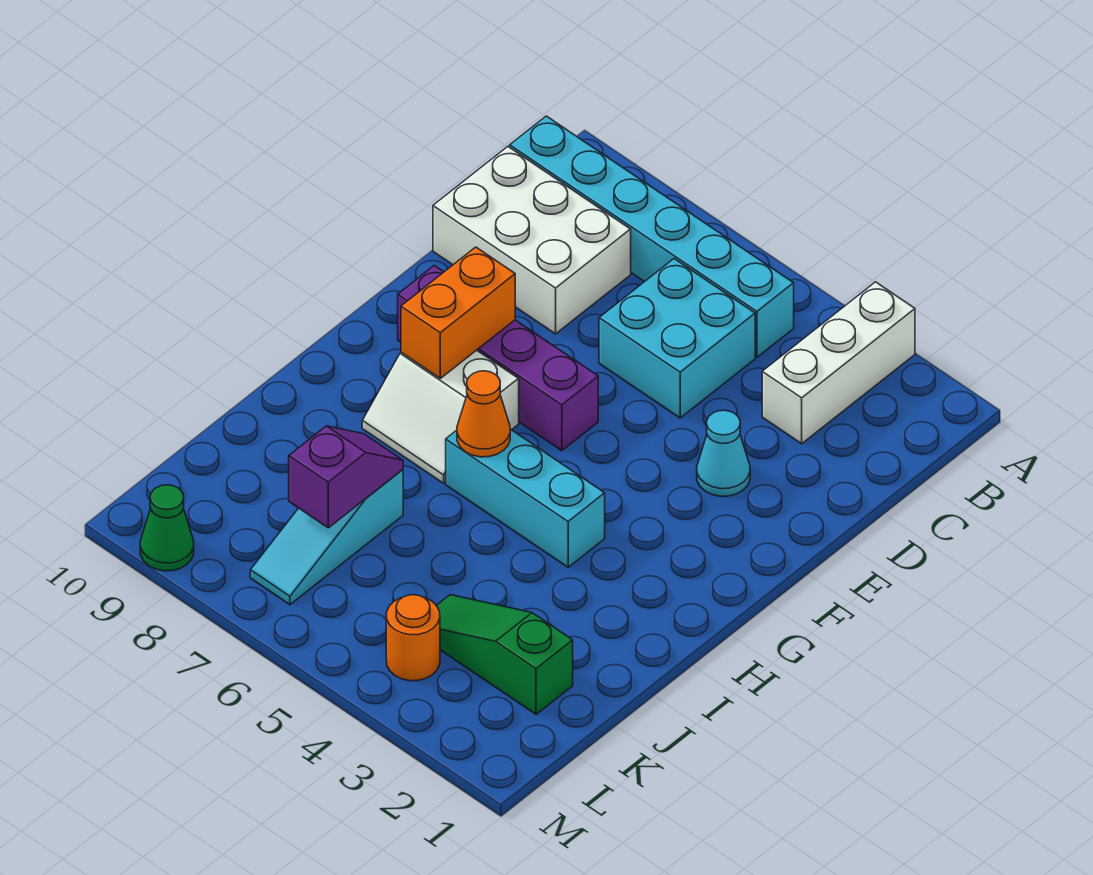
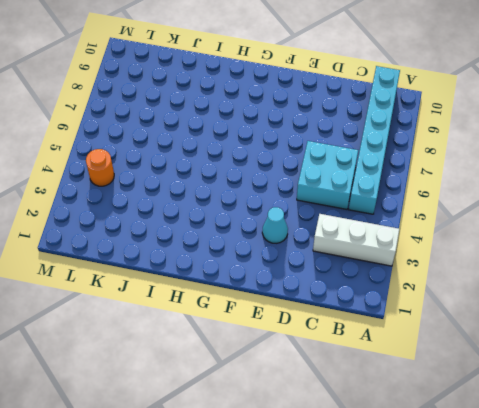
none -> white 2x3 brick [433,147,631,334]
none -> purple 1x4 brick [398,265,598,451]
none -> white 2x2 slope [362,350,519,483]

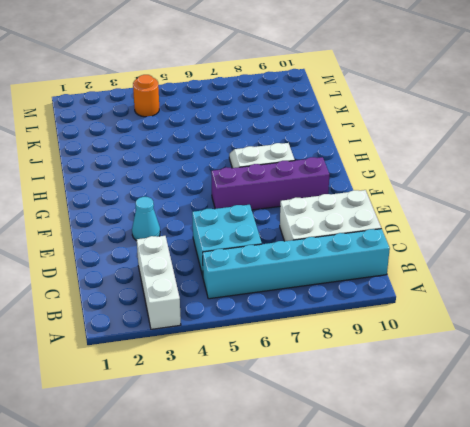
none -> cyan 1x3 brick [446,429,605,567]
none -> cyan 1x3 slope [250,470,403,605]
none -> green 1x3 slope [436,595,573,714]

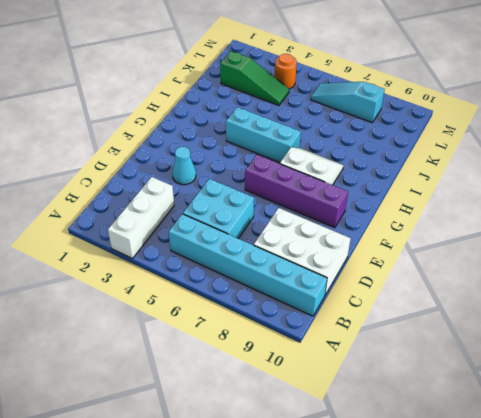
cyan 1x3 slope [311,82,385,123] -> cyan 1x3 slope turned to [250,470,403,605]
none -> green 1x1 cone [140,485,194,571]
none -> orange 1x2 brick [401,247,515,378]
none -> orange 1x1 cone [457,371,510,457]

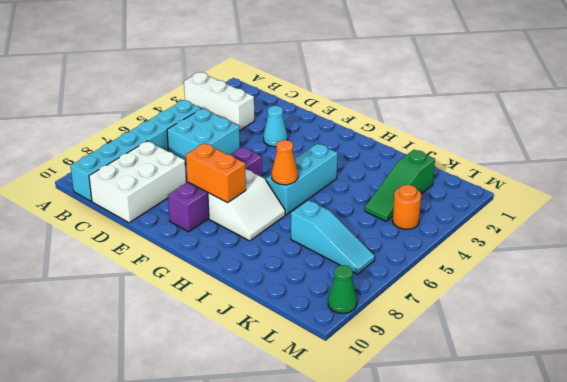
none -> purple 1x2 slope [289,426,403,528]

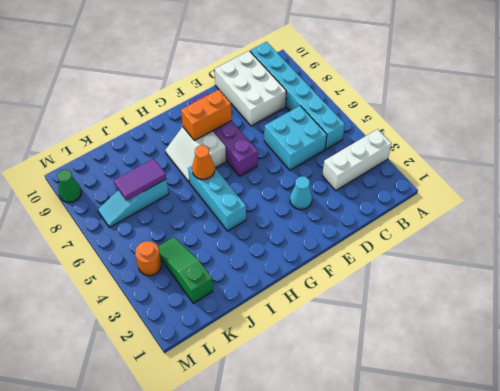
purple 1x2 tile [114,159,166,201] -> purple 1x2 slope [289,426,403,528]

